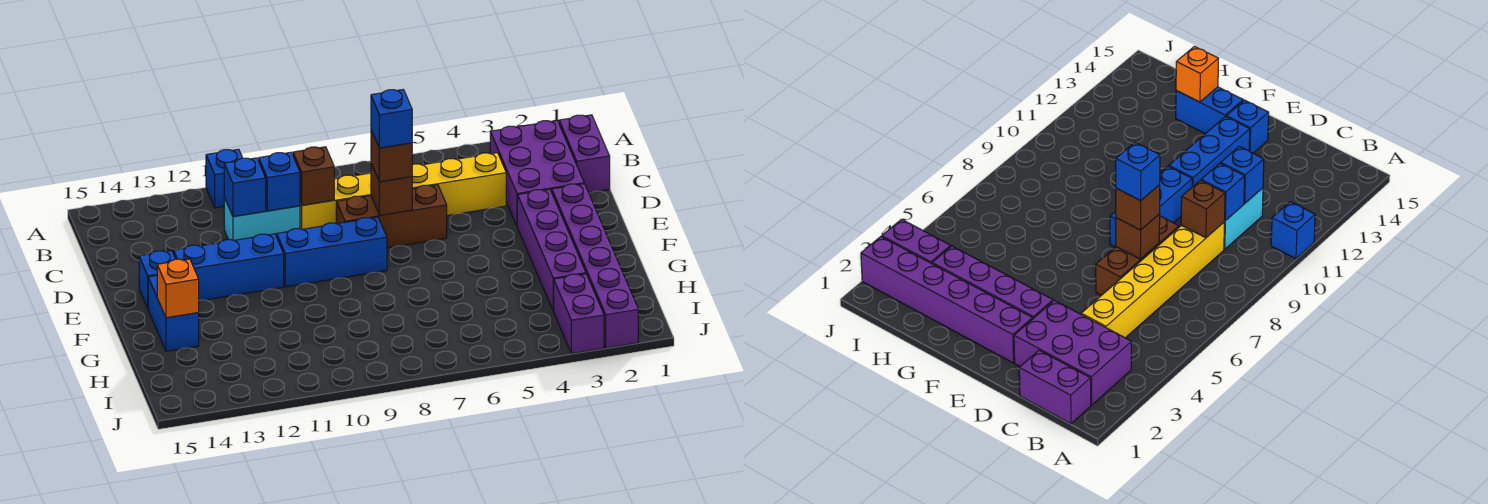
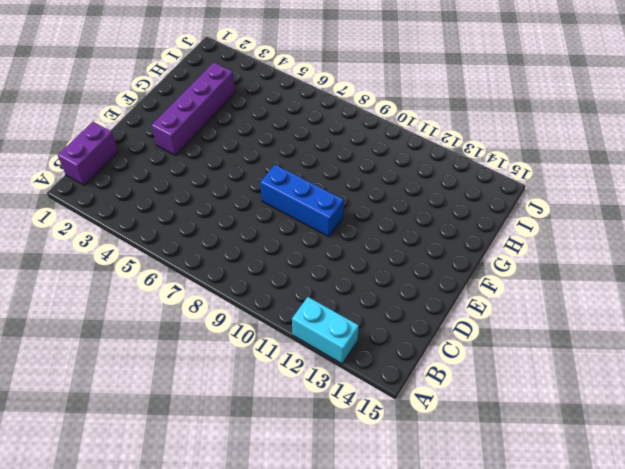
cyan 1x2 brick [292,297,359,364] -> cyan 1x2 brick moved to [224,198,300,241]
none -> blue 1x1 brick [206,149,242,208]
none -> purple 2x3 brick [490,121,584,226]
none -> yellow 1x6 brick [300,153,506,229]

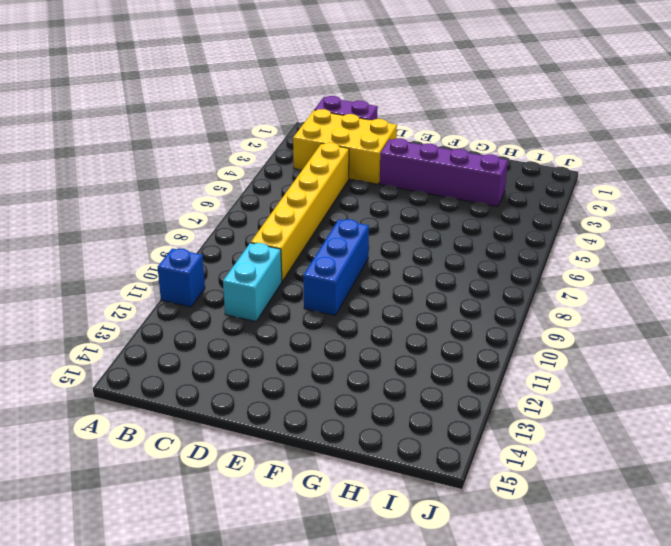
yellow 2x3 brick [293,109,397,184] -> purple 2x3 brick [490,121,584,226]
none -> brown 1x3 brick [336,185,447,248]
none -> purple 1x6 brick [552,184,638,348]
none -> blue 1x3 brick [174,234,284,300]

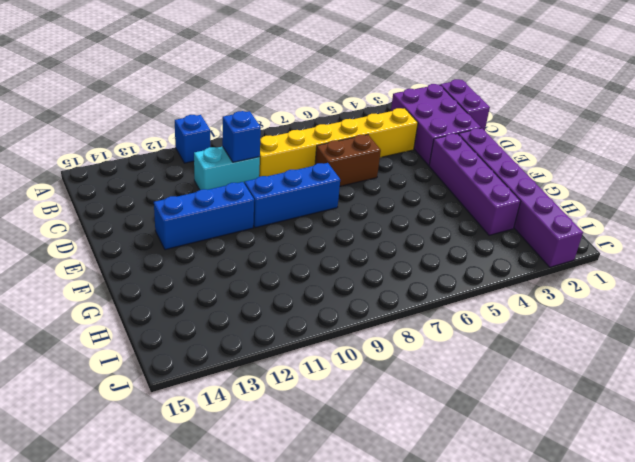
brown 1x2 brick [315,135,381,186] -> brown 1x3 brick [336,185,447,248]
none -> blue 1x1 brick [139,251,175,308]
none -> blue 1x2 brick [148,276,199,351]
none -> purple 1x2 brick [554,274,604,354]

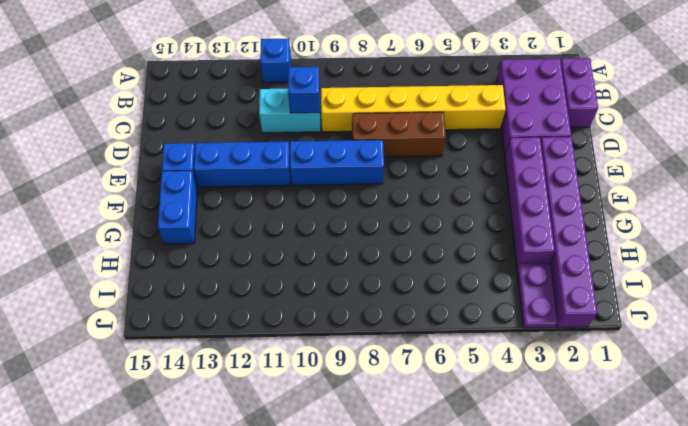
purple 1x2 plate [517,263,557,328] -> purple 1x2 brick [554,274,604,354]
none -> brown 1x1 brick [293,147,334,205]
none -> blue 1x1 brick [224,158,266,217]
none -> brown 1x1 brick [371,164,412,215]

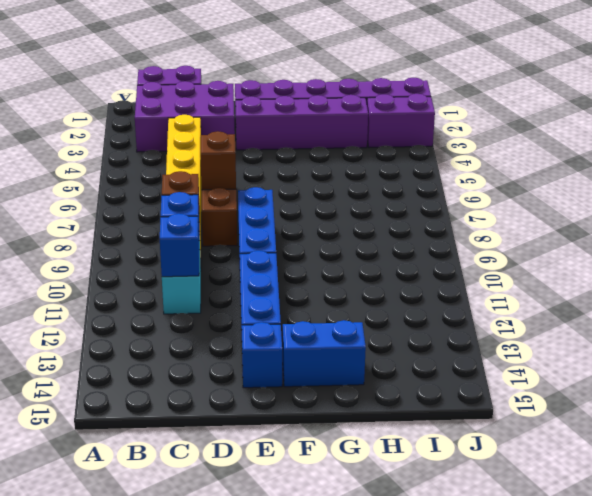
none -> blue 1x1 brick [206,149,242,208]
none -> orange 1x1 brick [157,259,199,318]
none -> brown 1x1 brick [371,130,412,182]

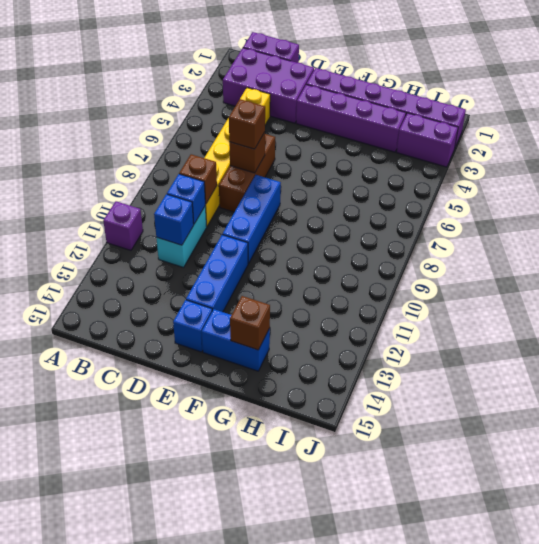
purple 1x1 brick [103,201,143,250] -> blue 1x1 brick [206,149,242,208]
brown 1x1 brick [230,296,270,350] -> orange 1x1 brick [157,259,199,318]
none -> blue 1x1 brick [371,90,412,148]

